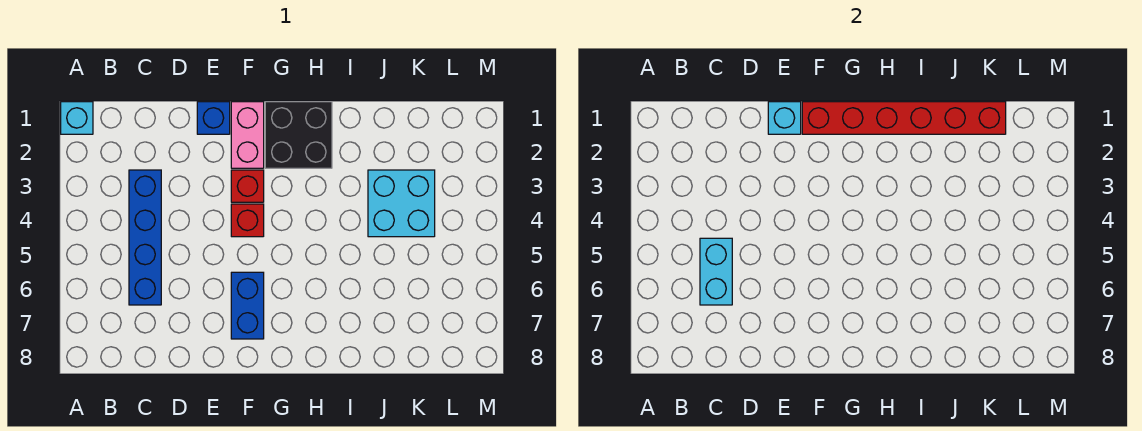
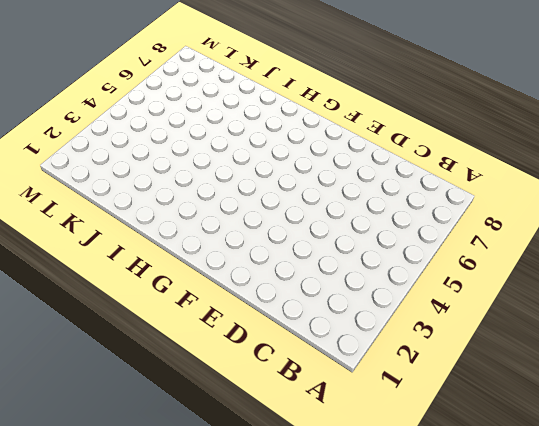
none -> cyan 1x1 brick [61,102,93,134]
none -> blue 1x4 brick [129,170,161,305]
none -> blue 1x1 brick [197,102,230,134]

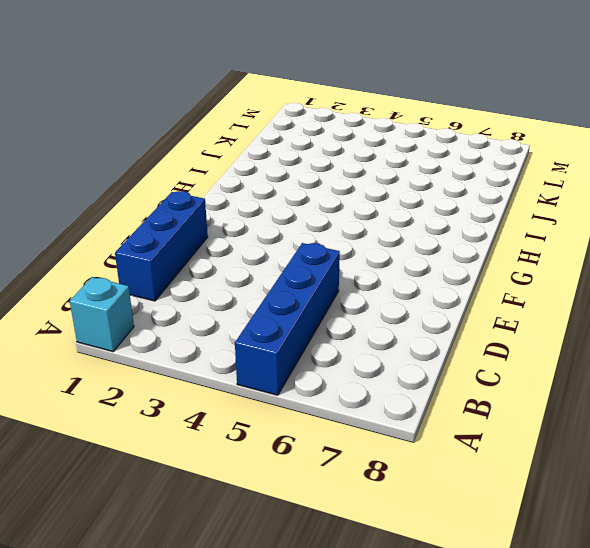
blue 1x4 brick [235,243,340,395] -> blue 1x4 brick turned to [129,170,161,305]
blue 1x3 brick [115,191,208,301] -> blue 1x1 brick [197,102,230,134]
none -> pink 1x2 brick [231,102,264,168]
none -> red 1x1 brick [231,170,264,202]
none -> red 1x1 brick [231,204,264,237]

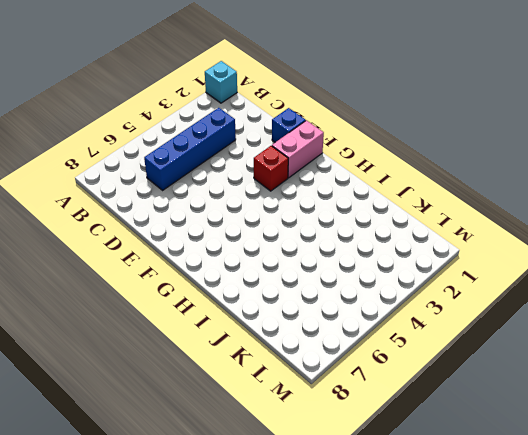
none -> red 1x1 brick [231,204,264,237]
none -> blue 1x2 brick [231,272,264,339]
none -> black 2x2 brick [265,102,332,168]

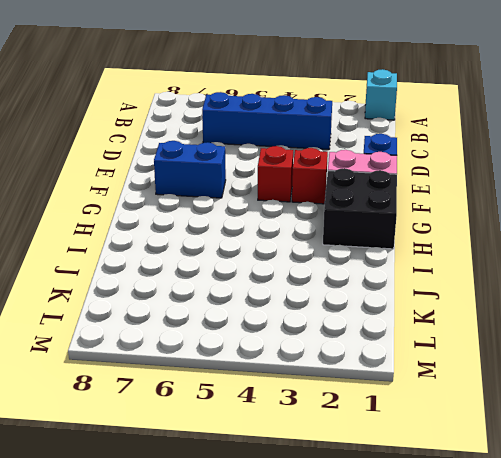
none -> cyan 2x2 brick [368,170,435,237]
none -> cyan 1x2 brick [700,238,732,305]
none -> cyan 1x1 brick [768,102,801,134]

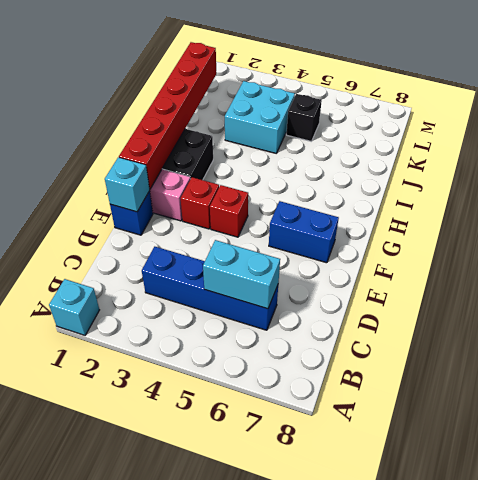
black 1x1 brick [286,94,322,141] -> none

